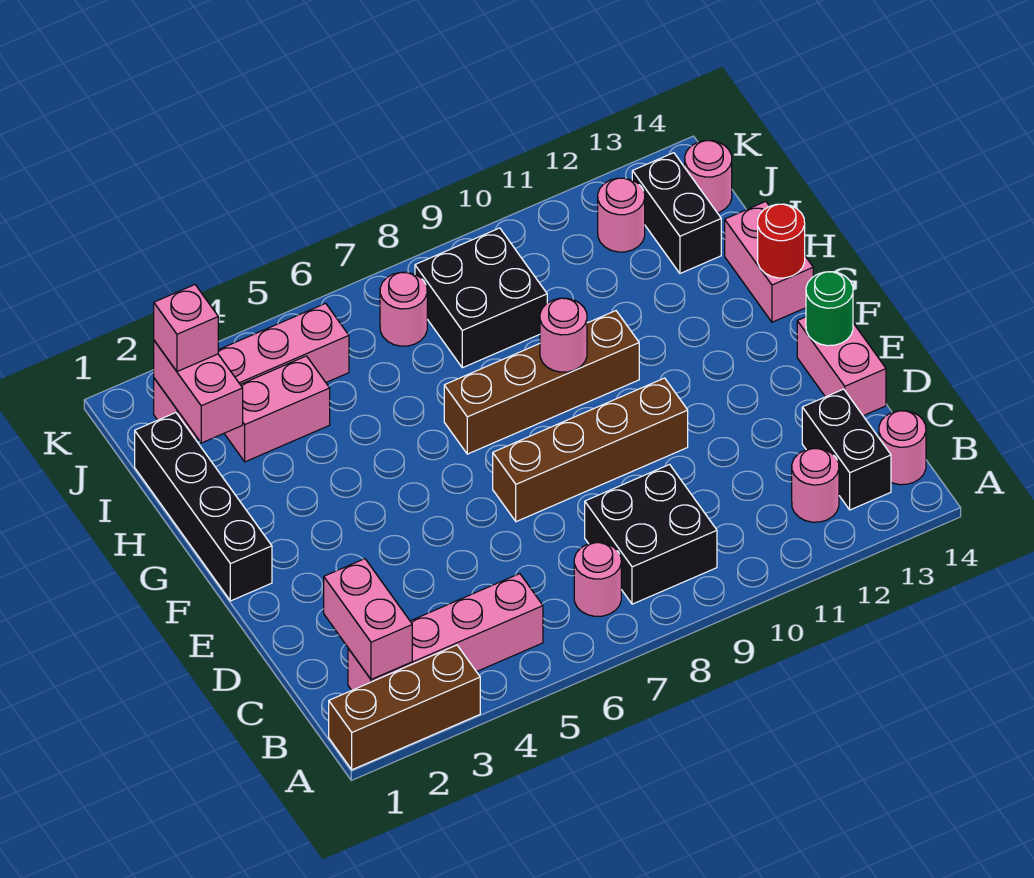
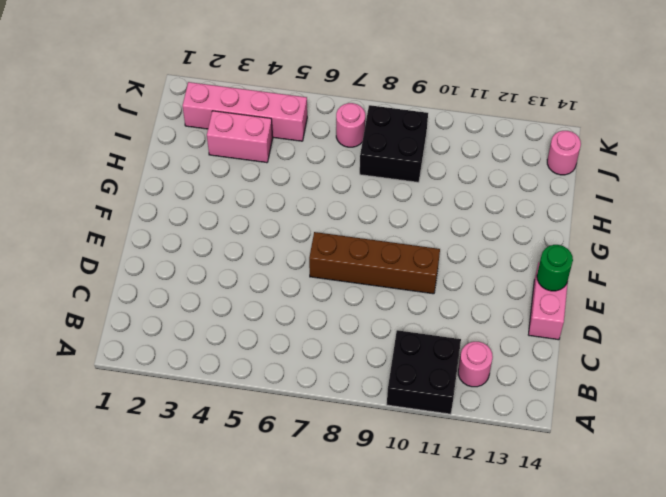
black 2x2 brick [387,330,461,414] -> black 2x2 brick moved to [585,465,717,604]
none -> brown 1x3 brick [329,645,480,770]
none -> pink 1x4 brick [348,574,543,690]
none -> pink 1x1 round brick [574,543,621,616]

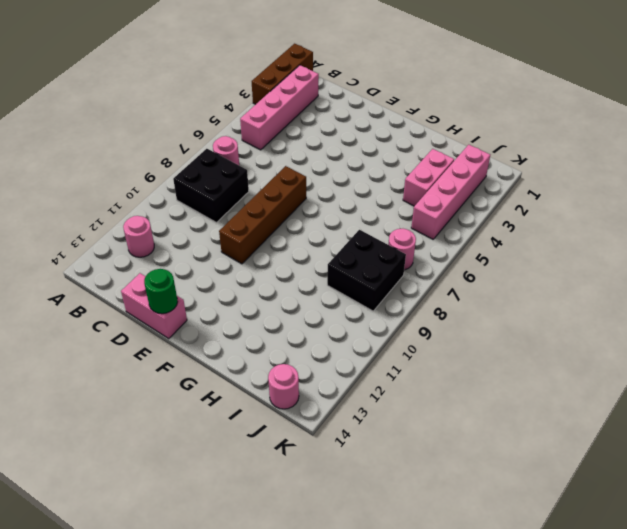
none -> black 1x2 brick [802,389,891,510]
none -> pink 1x1 round brick [879,411,926,485]
none -> black 1x4 brick [135,413,272,601]

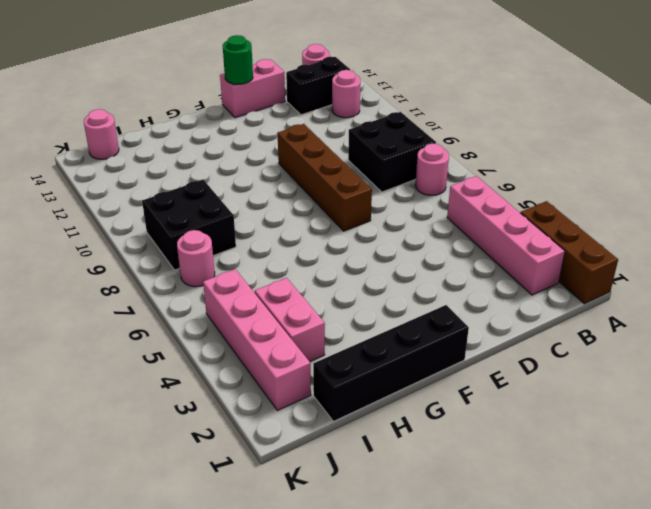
none -> brown 1x4 brick [444,311,639,454]
none -> pink 1x2 brick [725,201,813,322]
none -> black 1x2 brick [632,153,721,273]

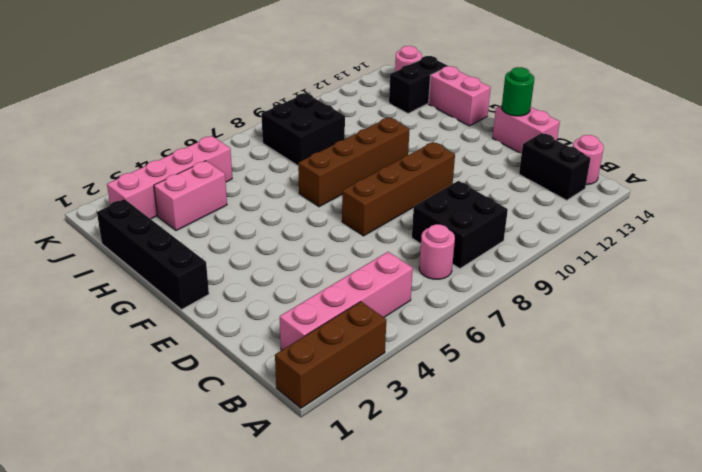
black 1x2 brick [389,56,448,114] -> black 1x2 brick turned to [632,153,721,273]
none -> pink 1x1 round brick [792,448,839,522]
none -> pink 1x1 round brick [380,272,427,346]
none -> pink 1x1 round brick [598,178,645,252]

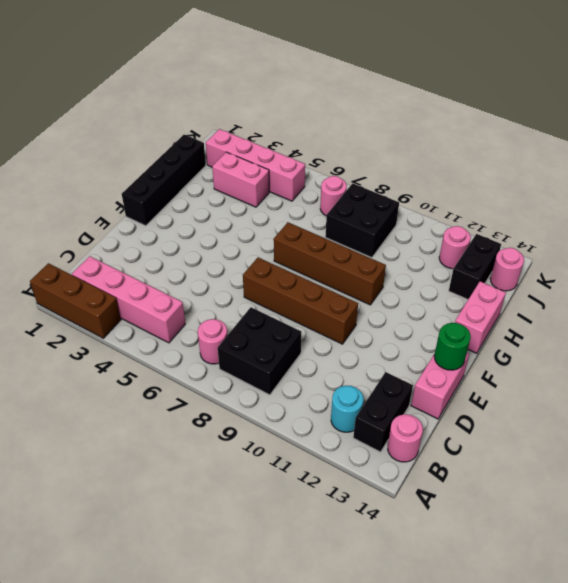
cyan 1x1 round brick [331,386,363,432] -> pink 1x1 round brick [792,448,839,522]
none -> pink 1x2 brick [324,559,412,679]
none -> pink 1x1 round brick [540,298,587,372]
none -> red 1x1 round brick [758,204,805,278]

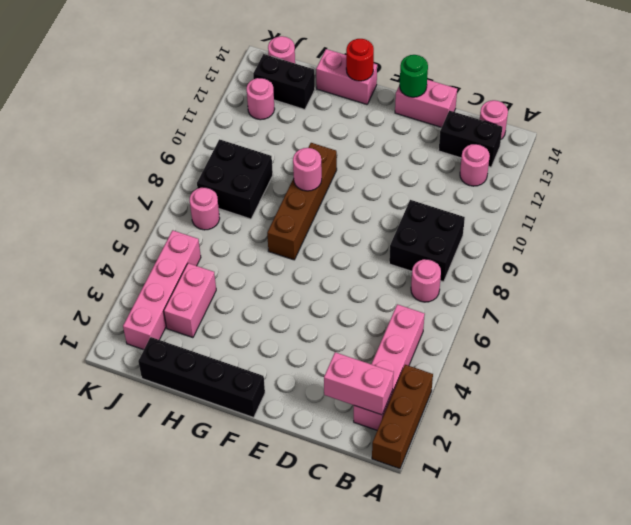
none -> brown 1x4 brick [493,378,688,522]
none -> pink 1x2 brick [154,341,243,443]
none -> pink 1x1 brick [154,285,218,372]

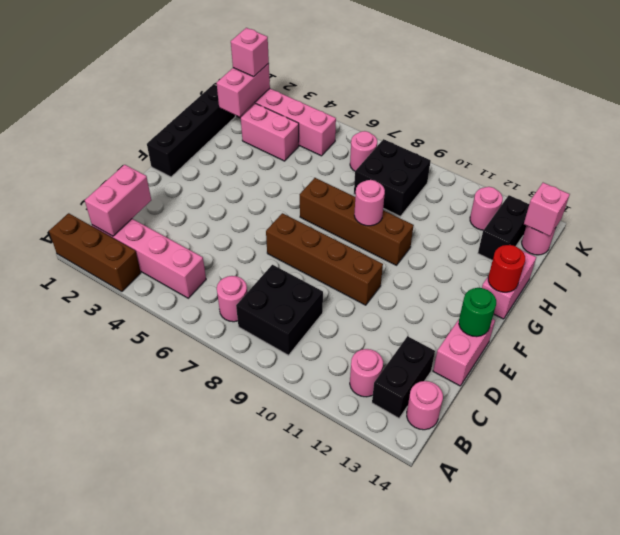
pink 1x1 brick [524,183,570,236] -> none

